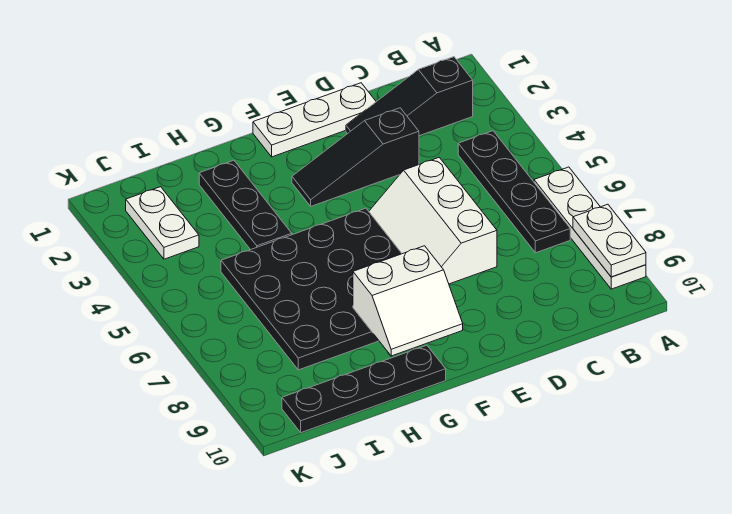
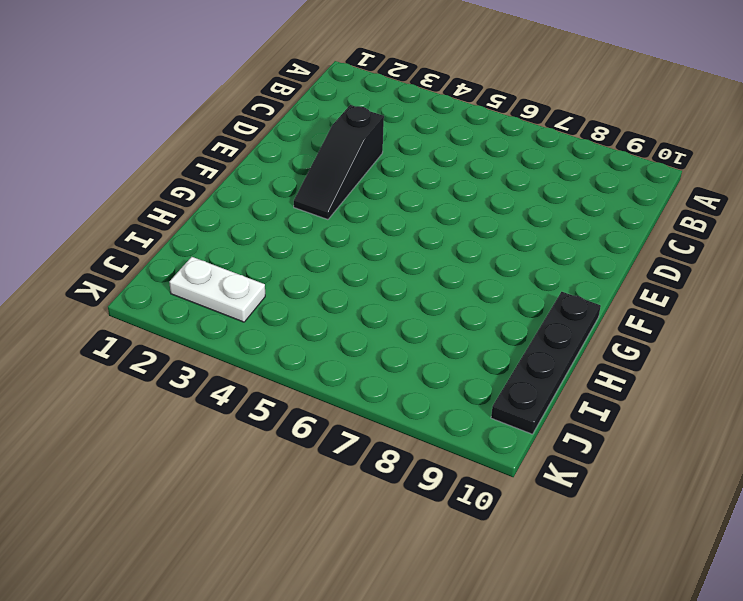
none -> white 1x4 plate [534,167,646,289]
none -> black 1x3 slope [346,57,473,136]
none -> black 1x4 plate [458,131,570,253]

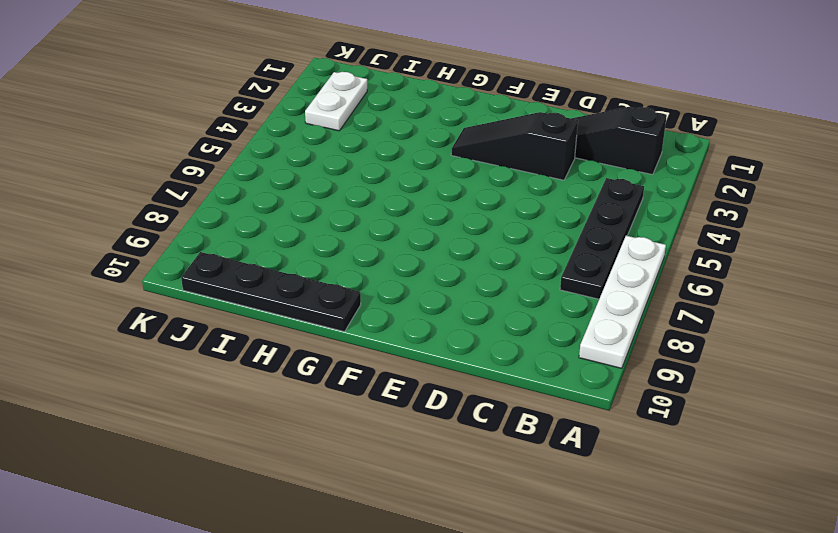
none -> white 1x3 plate [253,83,376,157]
none -> white 2x3 slope [369,157,497,284]
none -> black 4x4 plate [221,208,402,370]

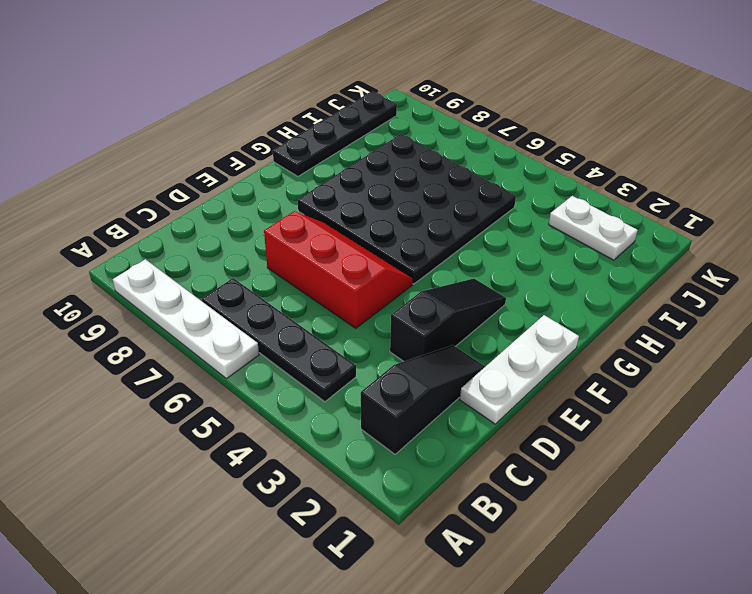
red 2x3 slope [264,211,413,328] -> white 2x3 slope [369,157,497,284]
none -> black 1x3 plate [199,160,292,250]
none -> white 1x2 plate [573,204,646,277]
none -> white 2x2 slope [353,246,463,356]

